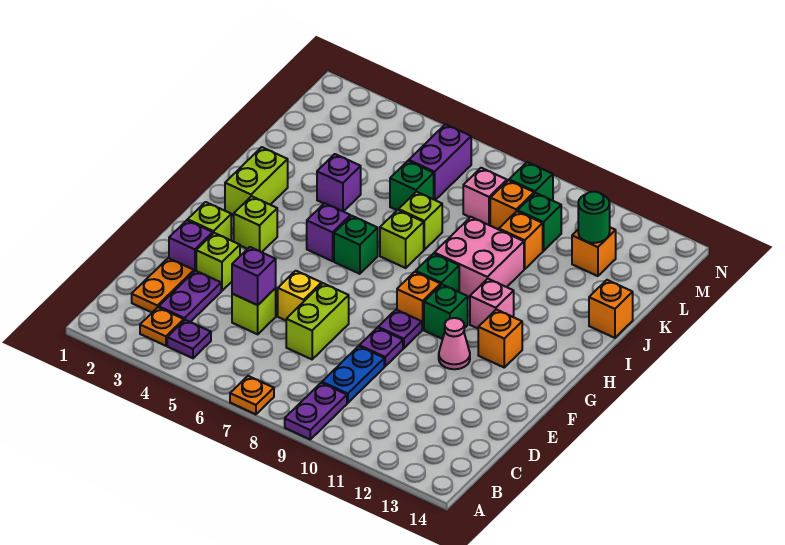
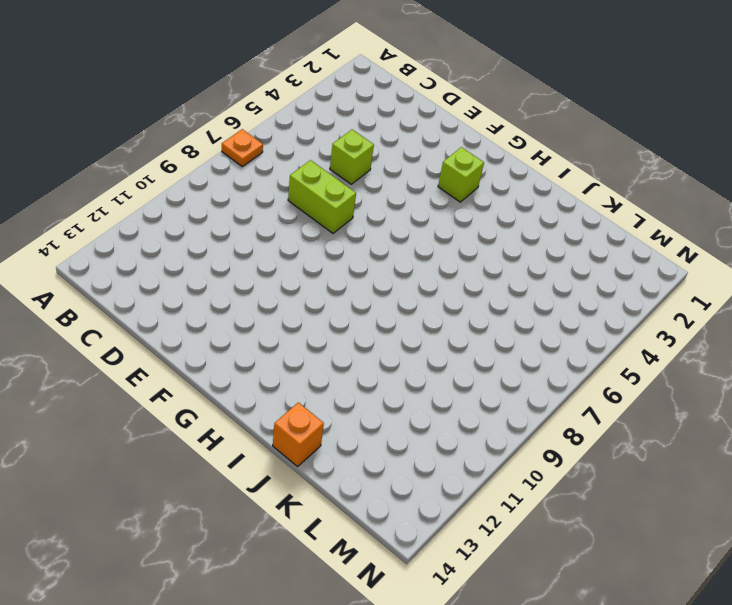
none -> purple 1x2 plate [285,383,347,439]
none -> orange 1x1 plate [140,307,184,346]
none -> purple 1x1 plate [167,320,211,358]
none -> orange 1x2 plate [132,258,194,312]

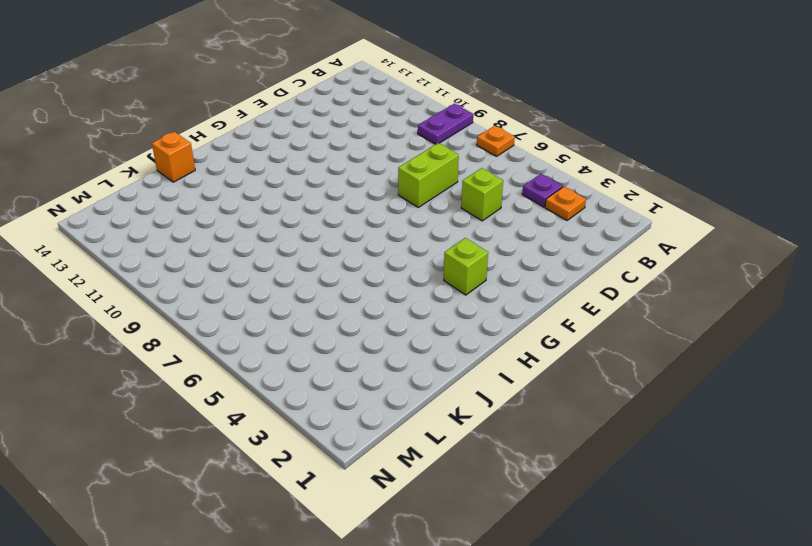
none -> orange 1x2 plate [132,258,194,312]
none -> purple 1x2 plate [159,271,221,322]
none -> blue 1x2 plate [322,346,384,403]
none -> purple 1x1 brick [169,220,213,271]

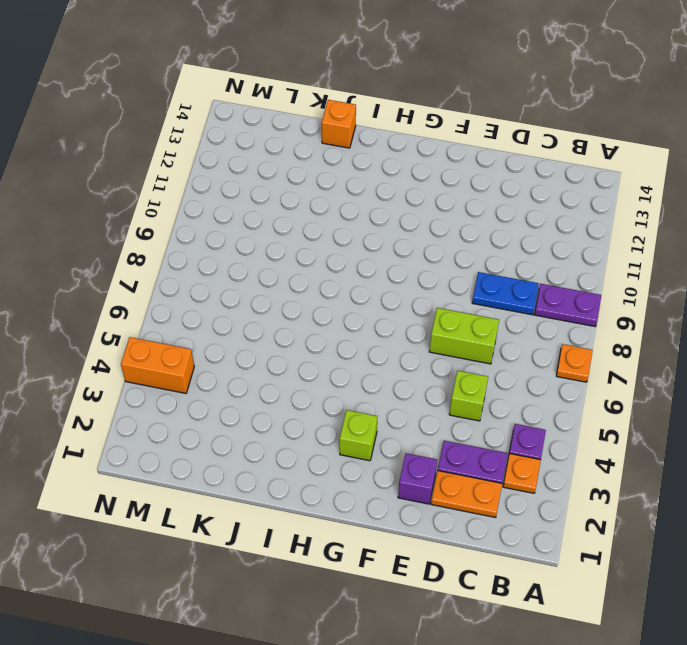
orange 1x2 brick [121,337,194,393] -> none
none -> lime 1x1 brick [196,233,240,291]
none -> yellow 1x1 brick [278,271,322,320]
none -> purple 1x1 plate [359,328,403,366]
none -> lime 1x1 brick [188,202,231,240]

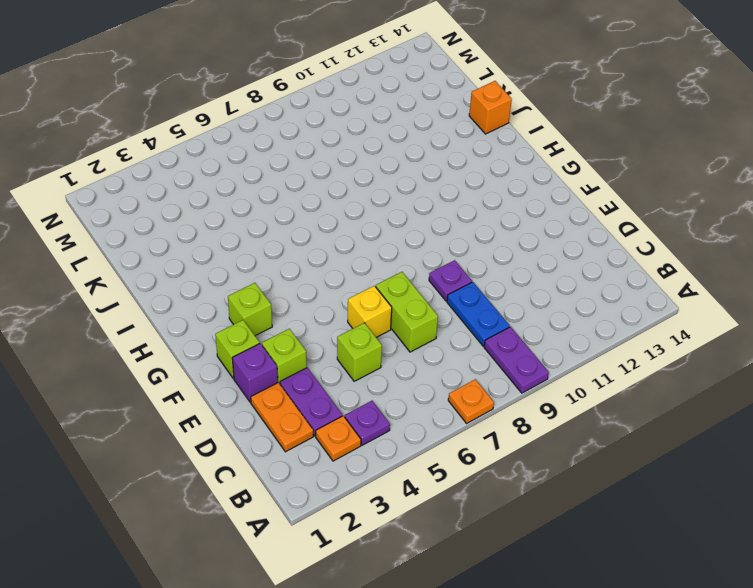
none -> purple 1x1 plate [378,310,422,348]
none -> pink 1x1 cone [439,318,470,369]
none -> orange 1x1 brick [397,272,441,330]
none -> green 1x1 brick [424,284,468,339]

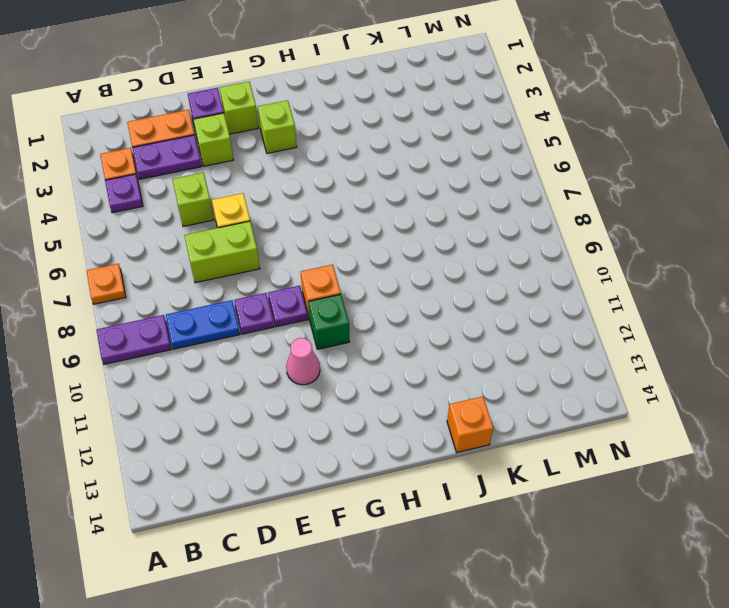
none -> orange 1x1 brick [478,309,522,367]
none -> lime 1x2 brick [225,147,288,216]
none -> purple 1x1 brick [307,203,350,261]
none -> green 1x1 brick [334,216,378,274]

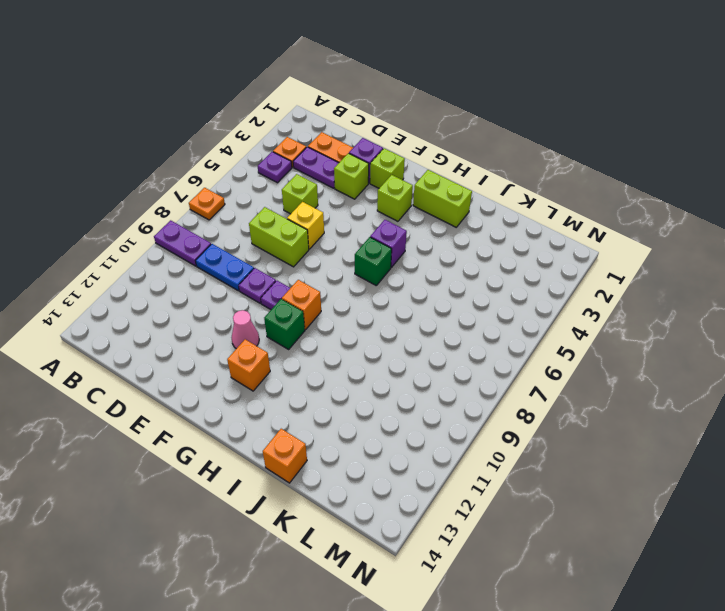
none -> green 1x1 brick [416,254,459,292]
none -> pink 1x1 brick [470,279,514,328]
none -> lime 1x1 brick [380,210,424,268]
none -> pink 2x2 brick [434,217,524,298]

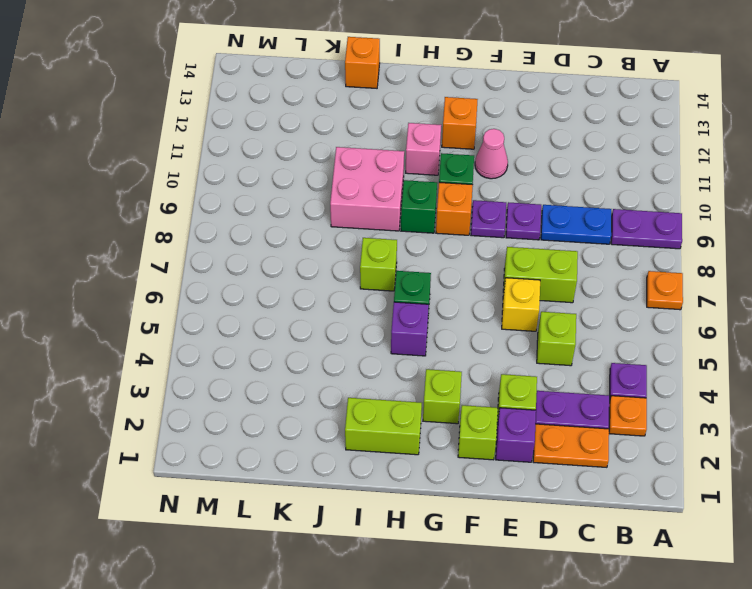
none -> purple 1x1 brick [317,154,361,212]
none -> lime 1x1 brick [399,192,442,250]
none -> green 1x1 brick [390,161,434,210]
none -> orange 1x1 brick [499,211,543,269]

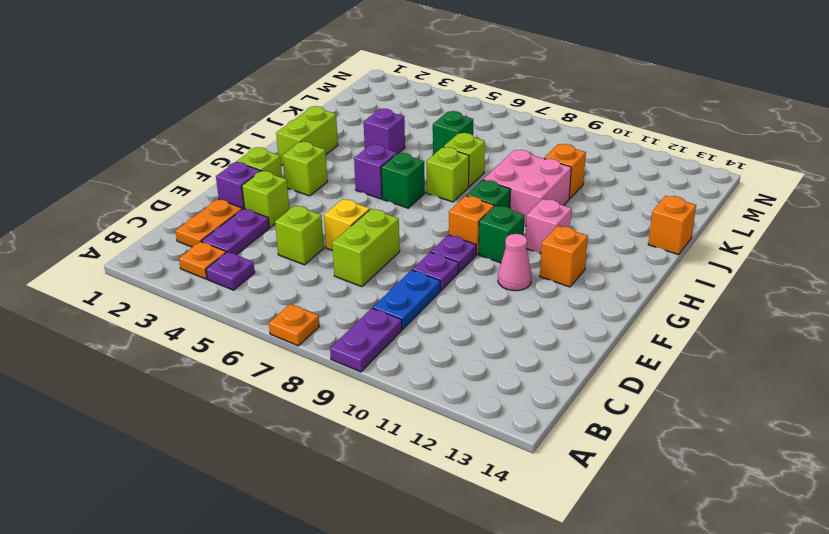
none -> purple 1x2 brick [409,124,471,200]
none -> pink 1x1 brick [463,168,507,225]
none -> orange 1x1 brick [490,180,534,230]
none -> green 1x1 brick [518,193,561,251]

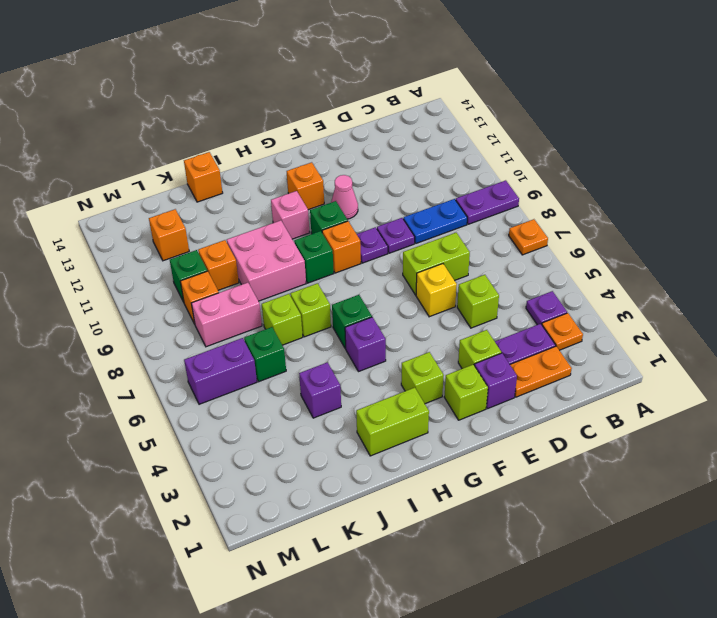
pink 1x2 brick [191,283,262,347] -> pink 1x1 brick [463,168,507,225]
none -> green 1x1 brick [509,162,553,201]
none -> purple 1x1 brick [232,247,276,305]
none -> green 1x1 round brick [578,191,610,243]

